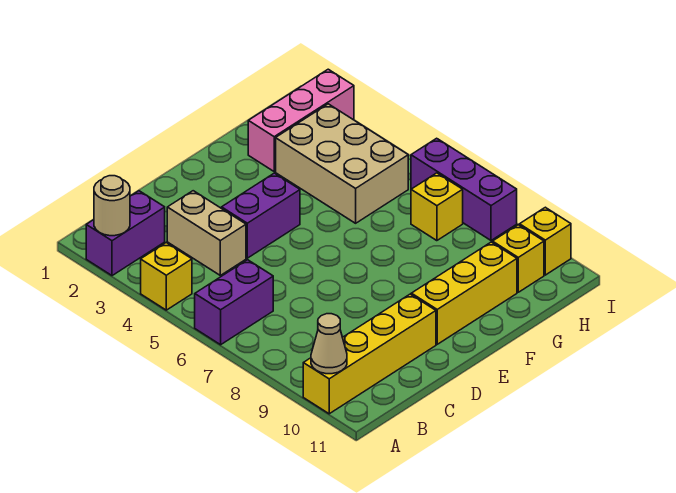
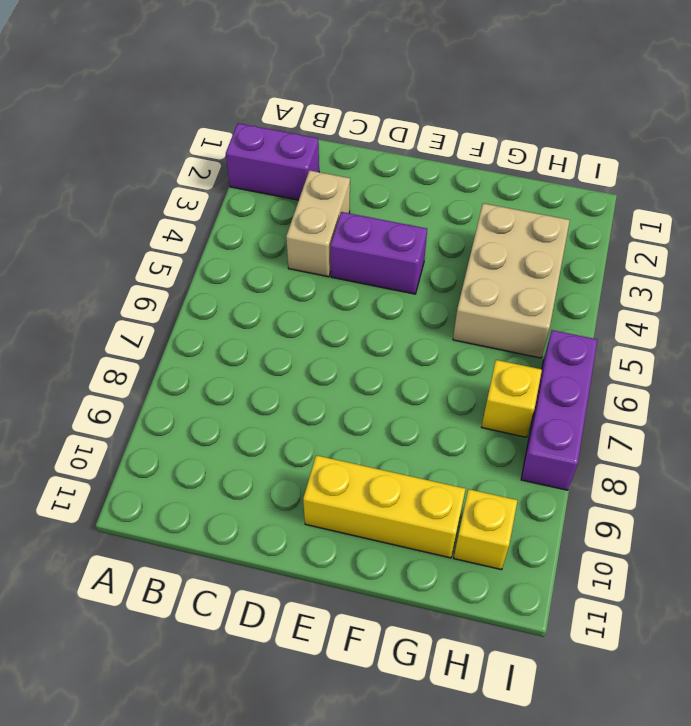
none -> yellow 1x1 brick [141,243,192,310]
none -> purple 1x2 brick [195,260,273,345]
none -> yellow 1x4 brick [303,294,436,414]

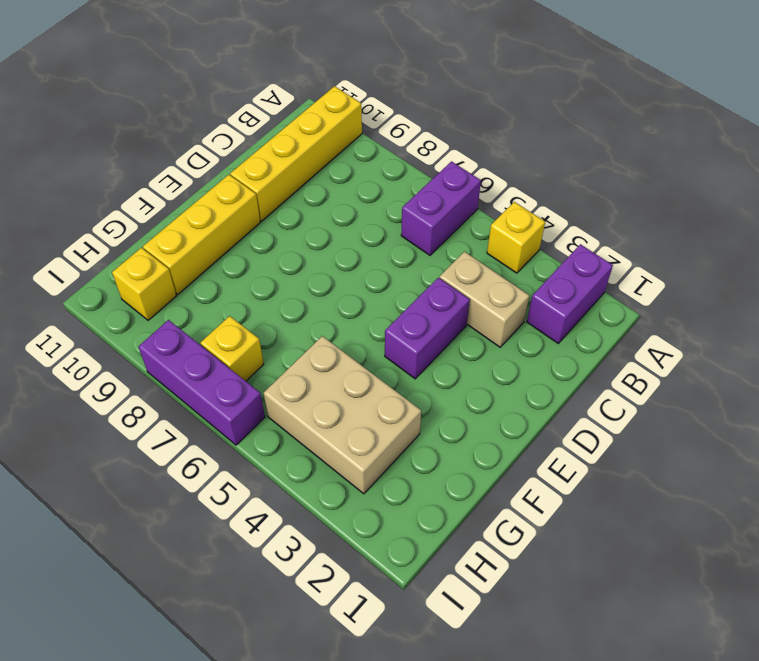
none -> pink 1x3 brick [248,69,354,171]
none -> yellow 1x1 brick [520,207,571,275]
none -> tan 1x1 round brick [94,176,130,236]

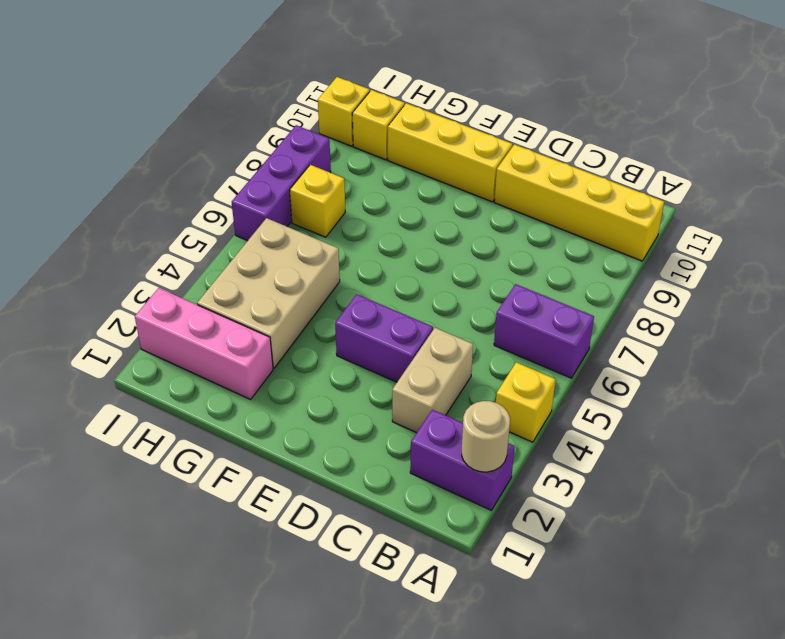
none -> tan 1x1 cone [311,314,347,374]

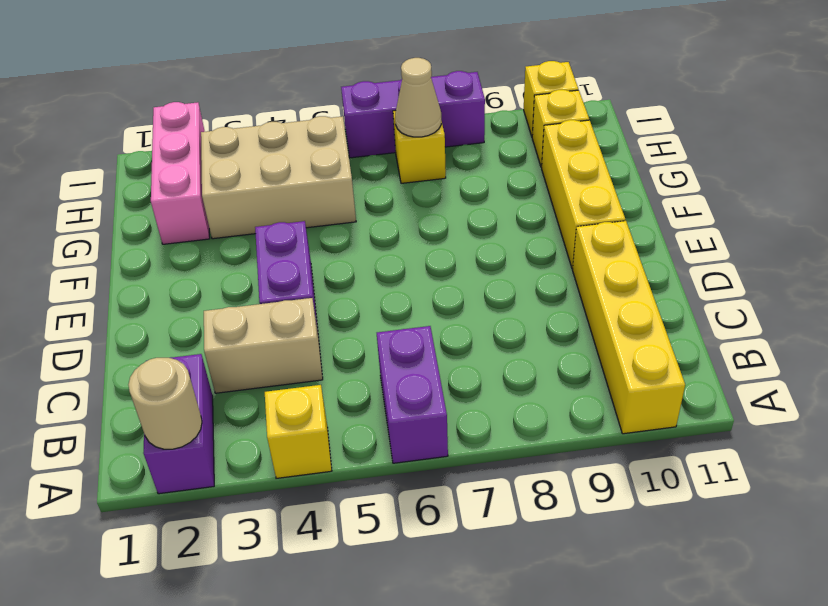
tan 1x1 cone [395,58,441,137] -> tan 1x1 cone moved to [311,314,347,374]

